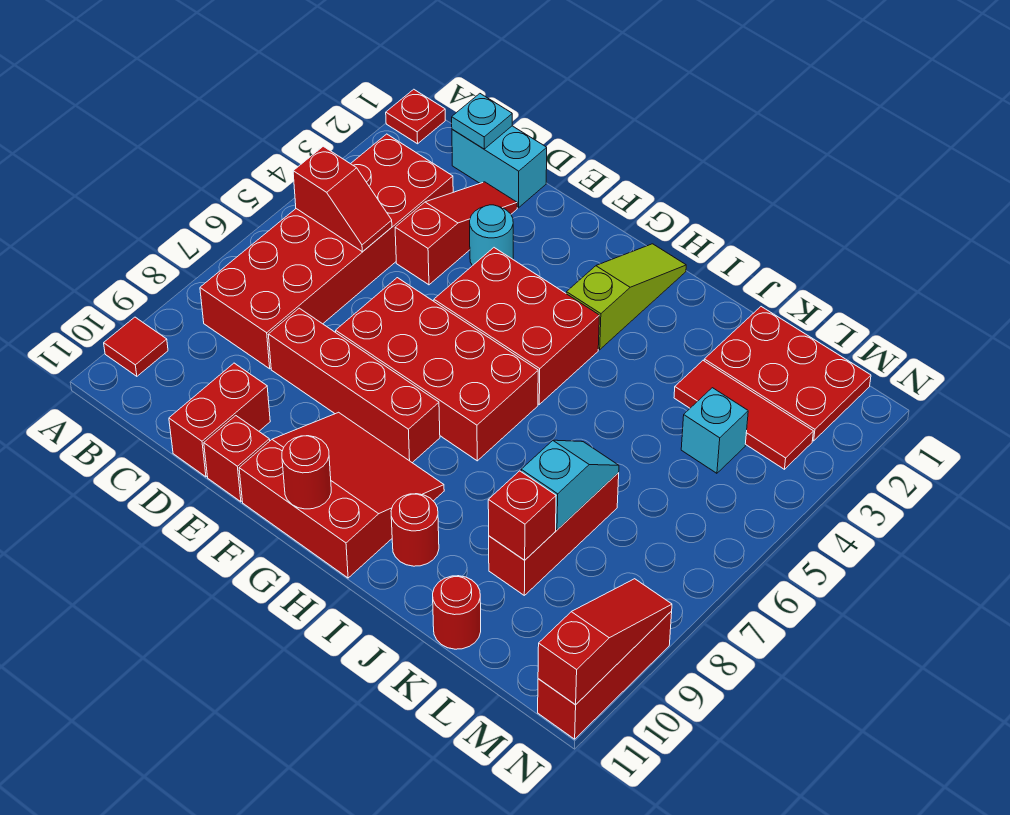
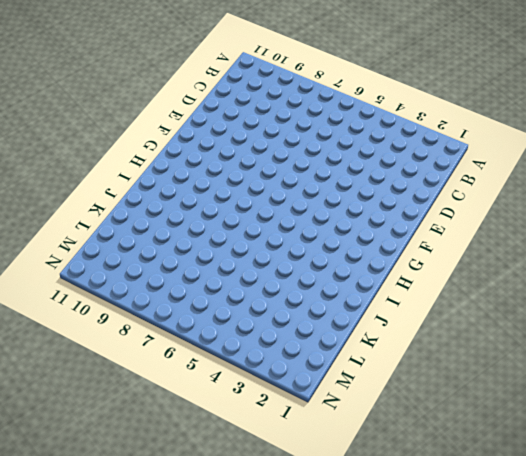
none -> red 1x1 plate [386,89,445,144]
none -> red 1x1 tile [104,317,168,376]
none -> red 2x6 brick [200,134,453,369]

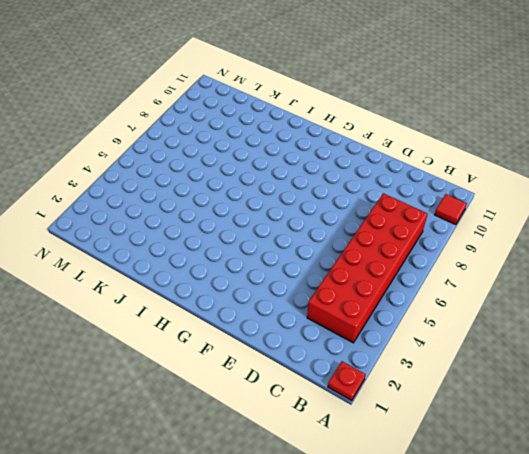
none -> cyan 1x2 brick [452,126,547,208]
none -> red 1x3 slope [395,182,517,285]
none -> red 1x4 brick [268,308,440,463]

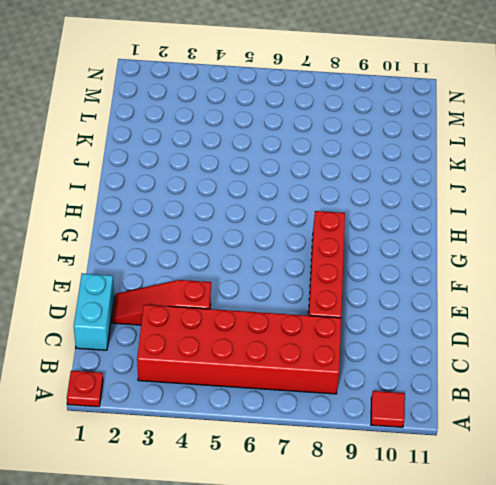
none -> red 1x2 brick [169,363,270,477]
none -> cyan 1x1 round brick [470,205,513,266]
none -> red 2x4 brick [336,278,538,461]

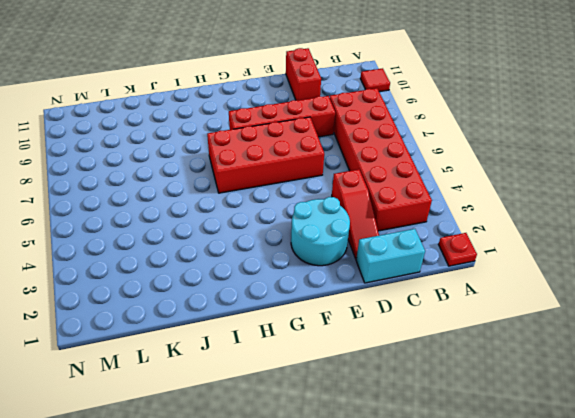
cyan 2x2 round brick [291,197,350,266] -> cyan 1x1 round brick [470,205,513,266]
none -> red 1x1 brick [204,416,270,502]
none -> red 2x3 brick [434,248,599,404]
none -> red 3x3 slope [239,412,444,578]

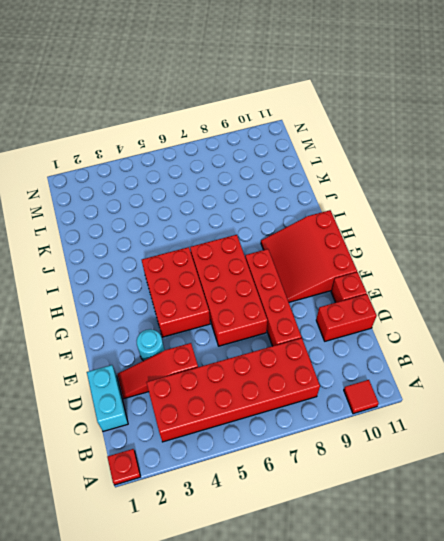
none -> lime 1x3 slope [566,244,686,350]
none -> red 1x1 round brick [391,494,439,566]
none -> red 2x3 plate [704,307,871,441]

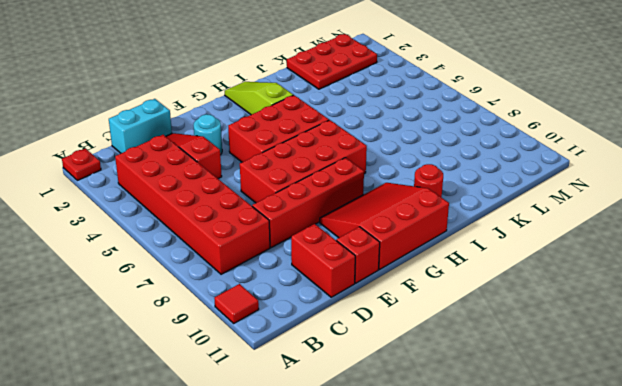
none -> red 1x3 tile [674,361,813,469]
none -> red 1x3 brick [489,473,619,595]
none -> red 1x1 round brick [433,576,481,649]

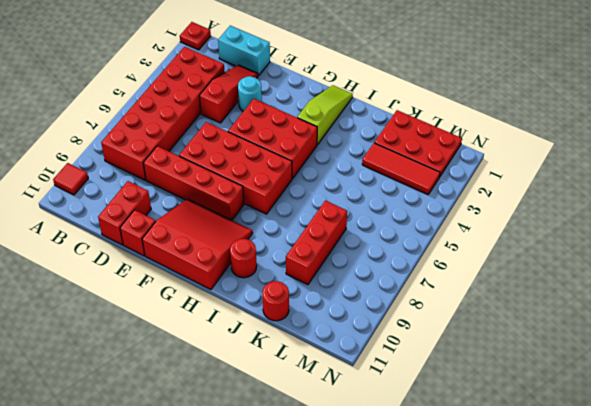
none -> cyan 1x1 brick [681,388,748,473]
none -> red 1x3 brick [538,611,672,739]
none -> red 1x2 slope [293,146,392,252]

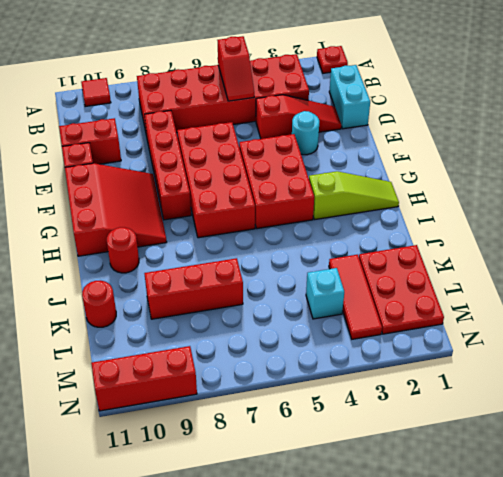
none -> cyan 1x1 plate [452,94,512,149]
none -> red 1x1 round brick [282,436,331,509]
none -> cyan 1x2 slope [521,440,619,530]

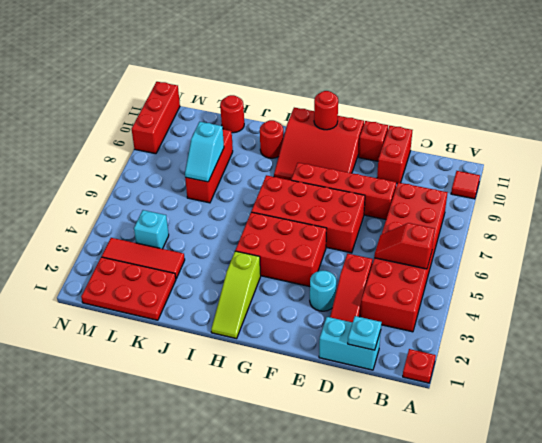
none -> red 1x1 brick [488,471,556,560]
none -> red 1x3 slope [538,579,672,705]

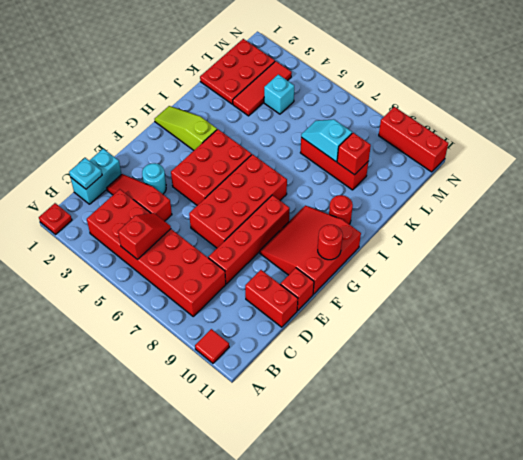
none -> red 1x1 round brick [433,576,481,649]
none -> red 1x3 slope [538,579,672,705]

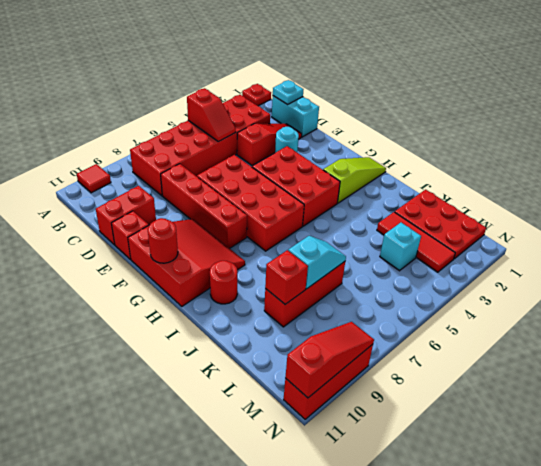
none -> red 1x1 round brick [433,576,481,649]

